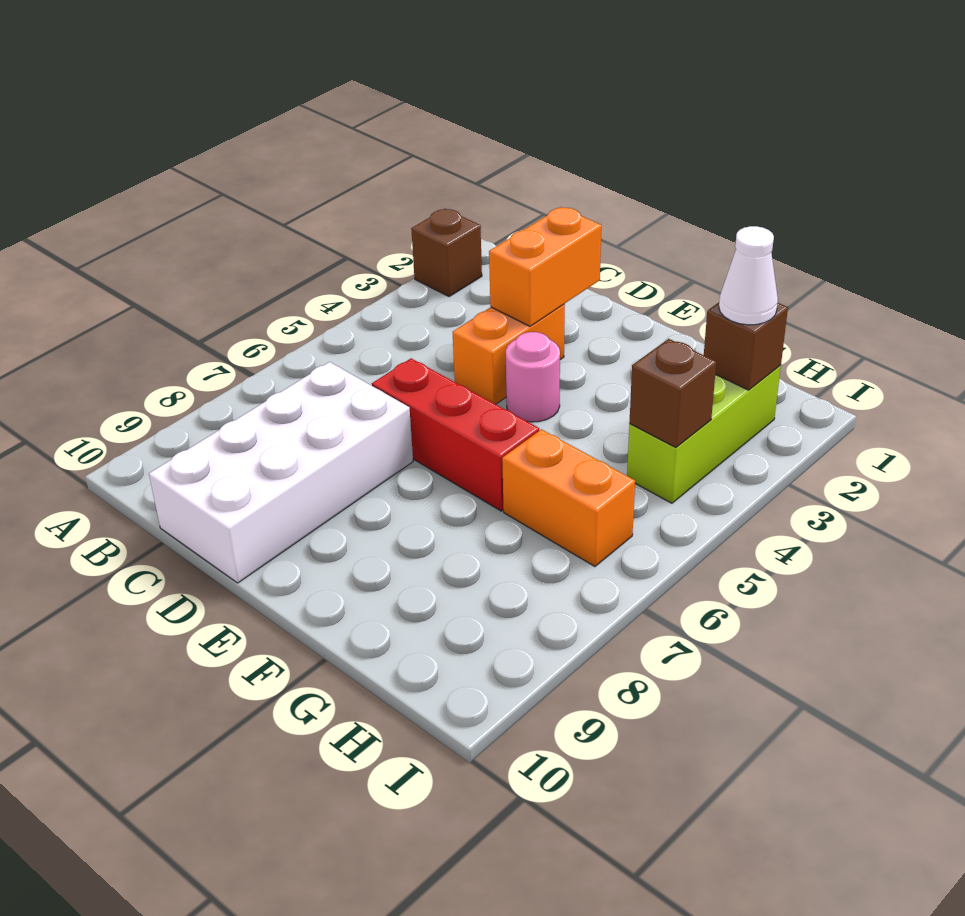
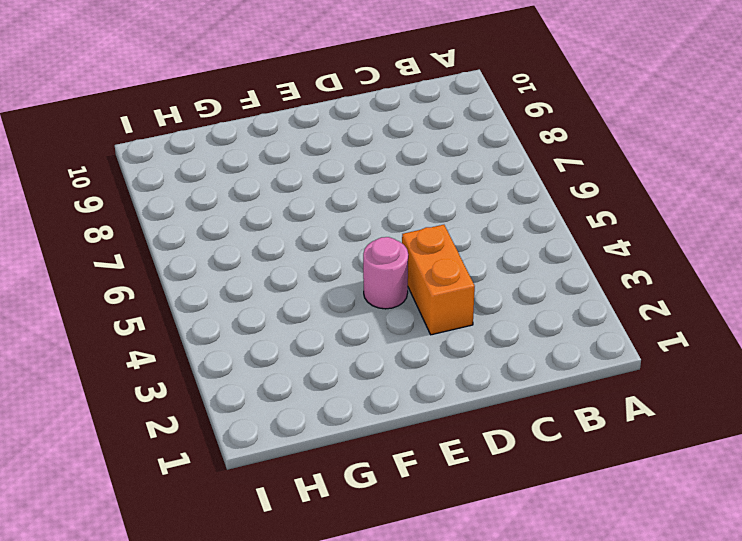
none -> brown 1x1 brick [411,209,482,297]
none -> white 2x4 brick [149,362,413,583]

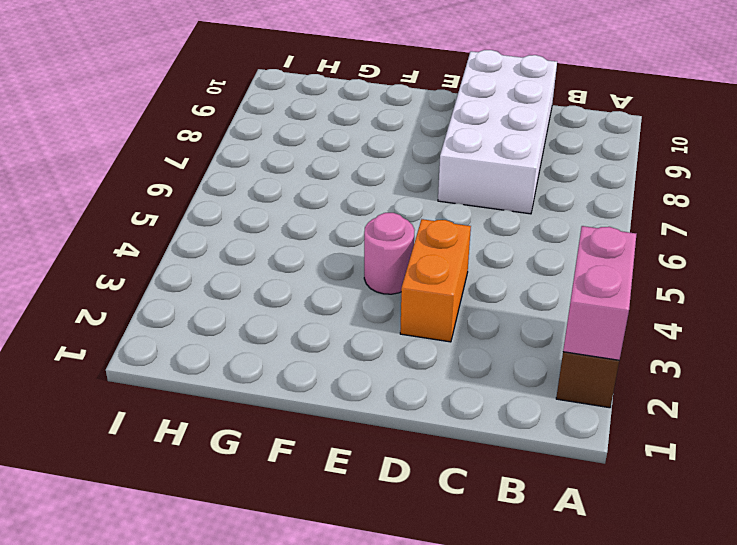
pink 1x2 brick [563,226,636,360] -> none
none -> red 1x3 brick [372,358,539,511]
none -> orange 1x2 brick [502,429,635,566]

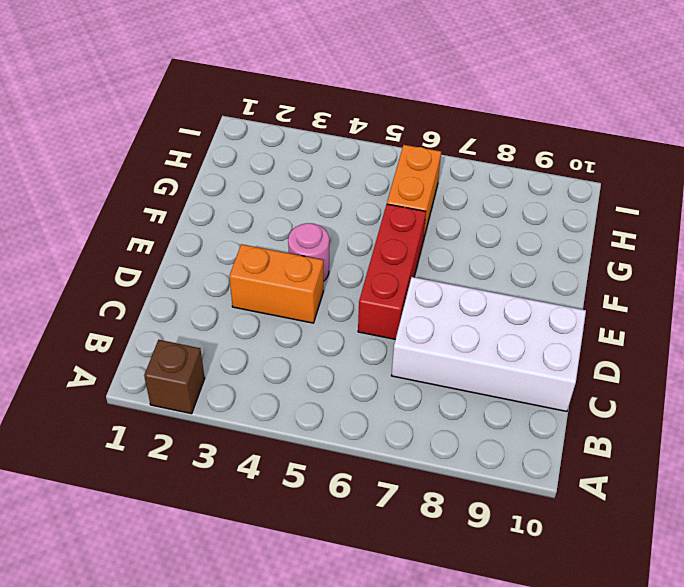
none -> lime 1x3 brick [627,365,781,503]
none -> orange 1x2 brick [489,207,601,326]

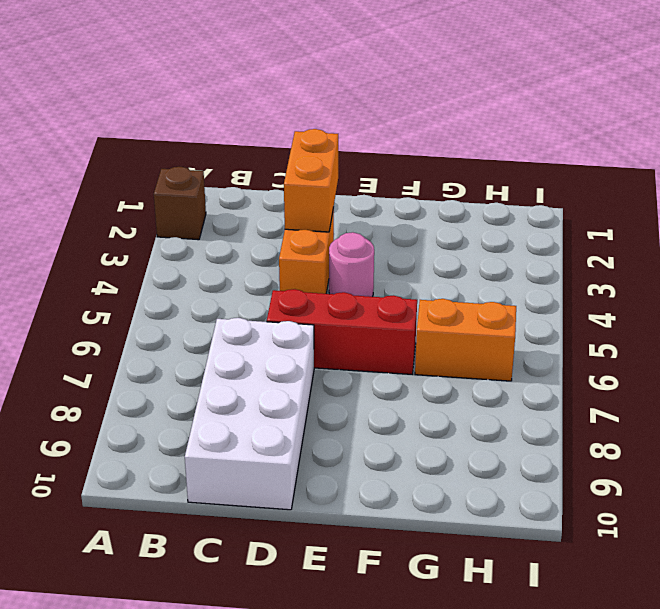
none -> lime 1x3 brick [627,365,781,503]
none -> brown 1x1 brick [704,303,788,390]

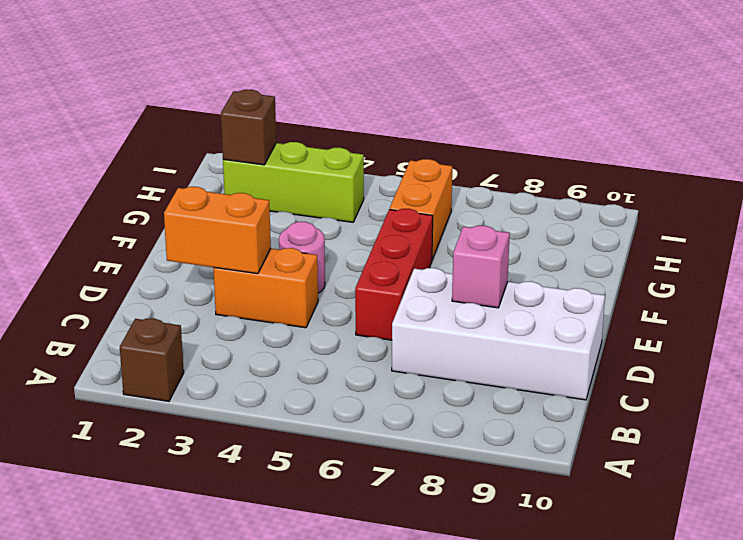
pink 1x1 brick [452,226,510,308] -> none
none -> brown 1x1 brick [629,339,716,447]
none -> white 1x1 cone [719,226,778,325]

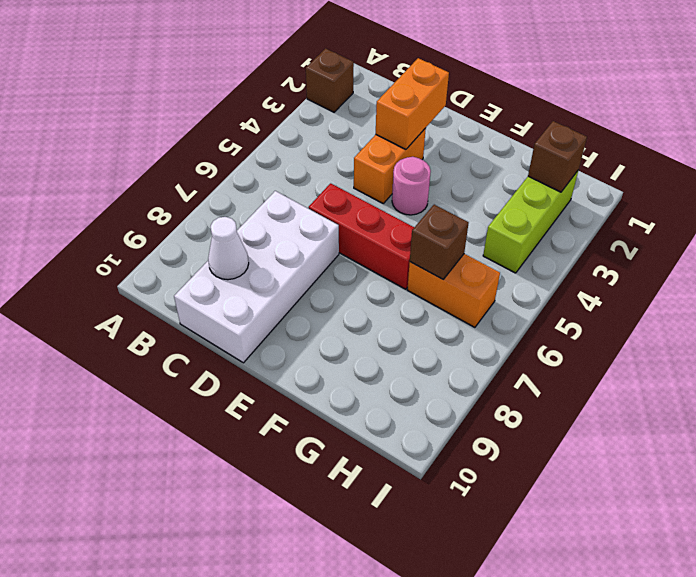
white 1x1 cone [208,217,249,280] -> white 1x1 cone moved to [719,226,778,325]
brown 1x1 brick [410,205,469,279] -> brown 1x1 brick moved to [629,339,716,447]

